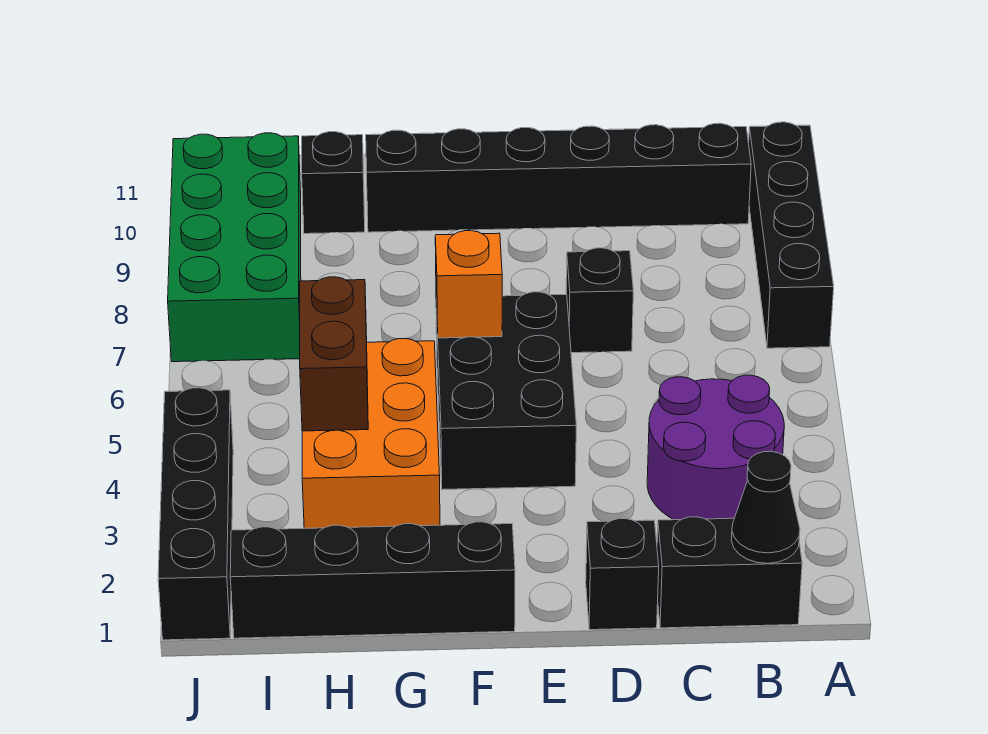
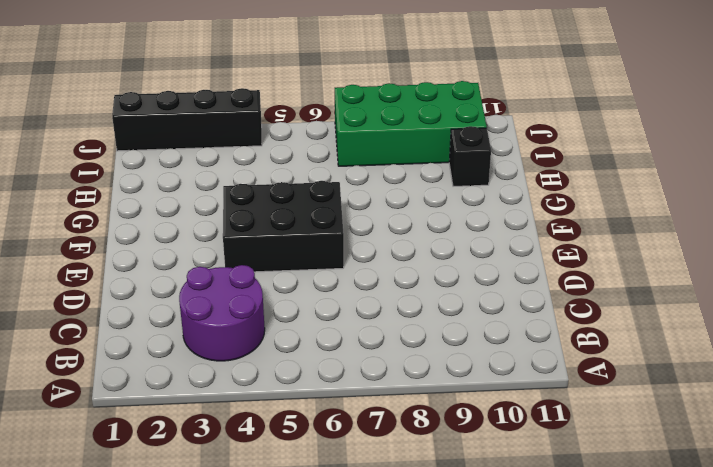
none -> black 1x4 brick [749,122,834,348]
none -> black 1x2 brick [657,517,802,628]
none -> black 1x6 brick [366,123,751,232]

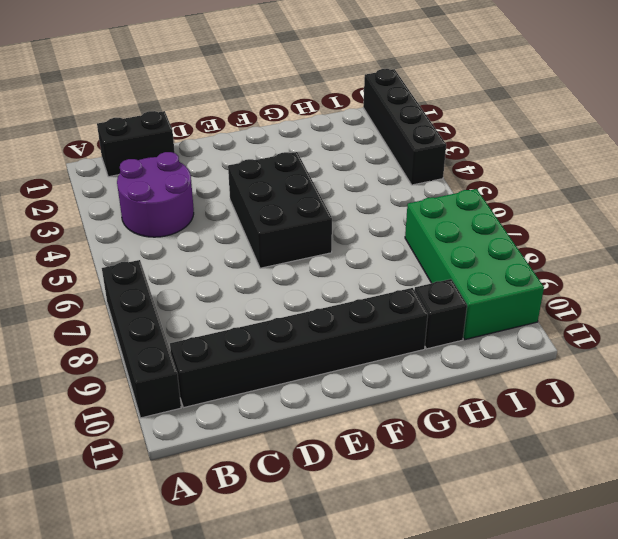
none -> black 1x1 brick [586,519,659,630]
none -> black 1x1 brick [566,248,633,353]
none -> black 1x4 brick [230,522,515,638]

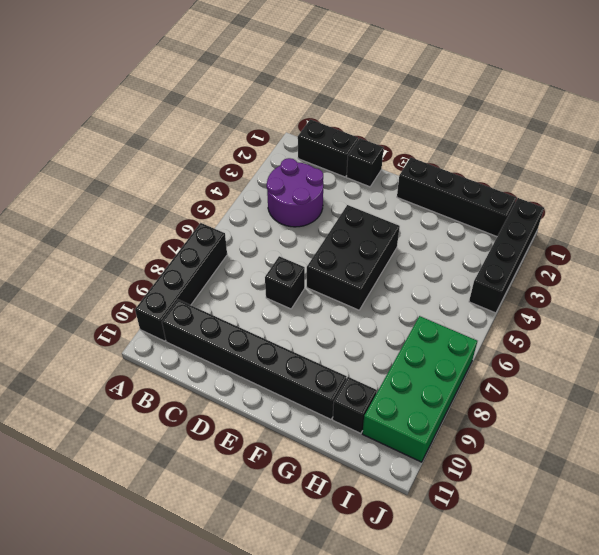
none -> orange 2x3 brick [302,338,440,528]
none -> black 1x1 cone [731,451,800,563]
none -> orange 1x1 brick [435,231,502,338]

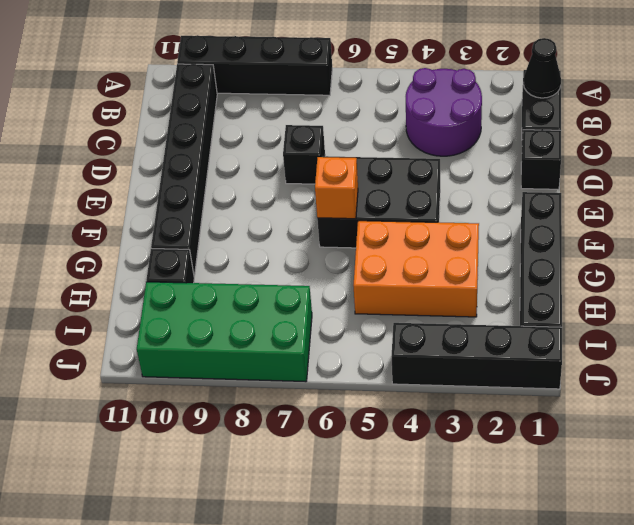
none -> brown 1x2 brick [300,277,368,431]

